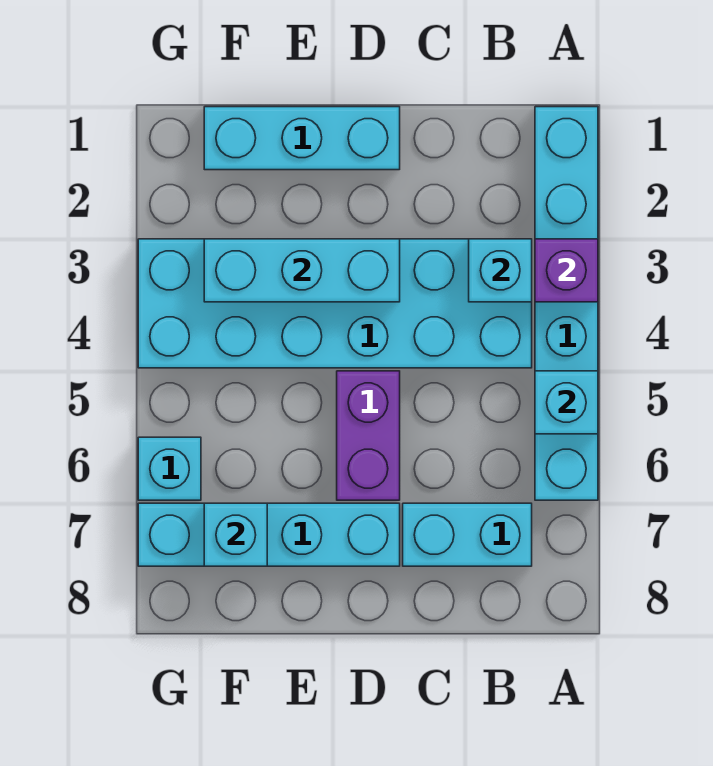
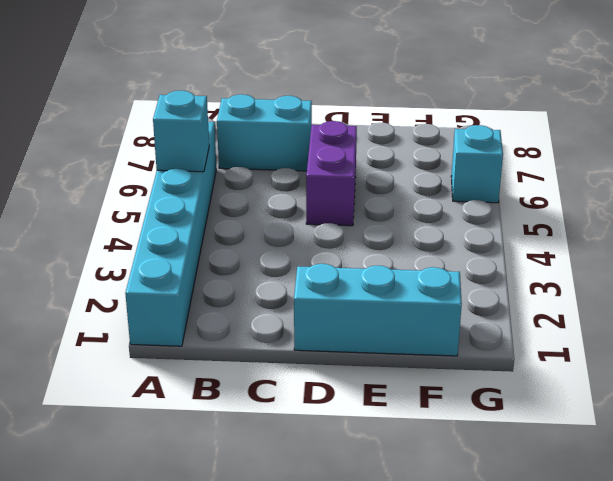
none -> cyan 2x6 brick [138,239,532,368]
none -> cyan 1x4 brick [138,503,400,566]
none -> purple 1x1 brick [535,239,598,302]

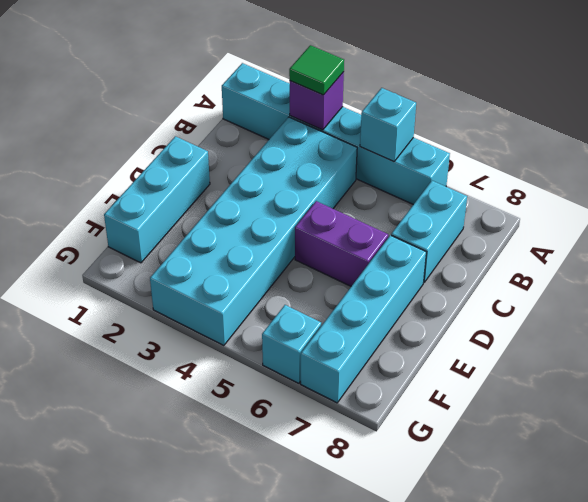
green 1x1 tile [289,45,344,95] -> none
none -> cyan 1x1 brick [469,239,532,302]
none -> cyan 1x3 brick [204,239,400,302]
none -> cyan 1x1 brick [204,503,267,566]

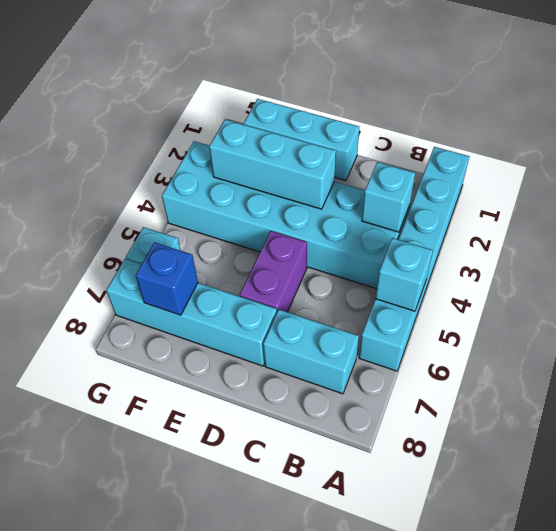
blue 1x1 brick [136,242,198,315] -> cyan 1x1 brick [204,503,267,566]
none -> purple 1x1 brick [535,239,598,302]

